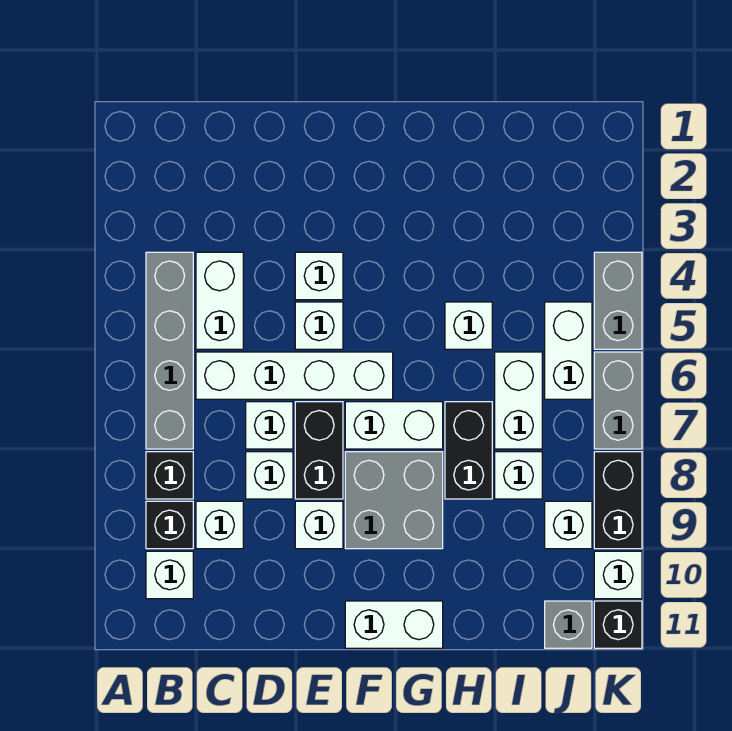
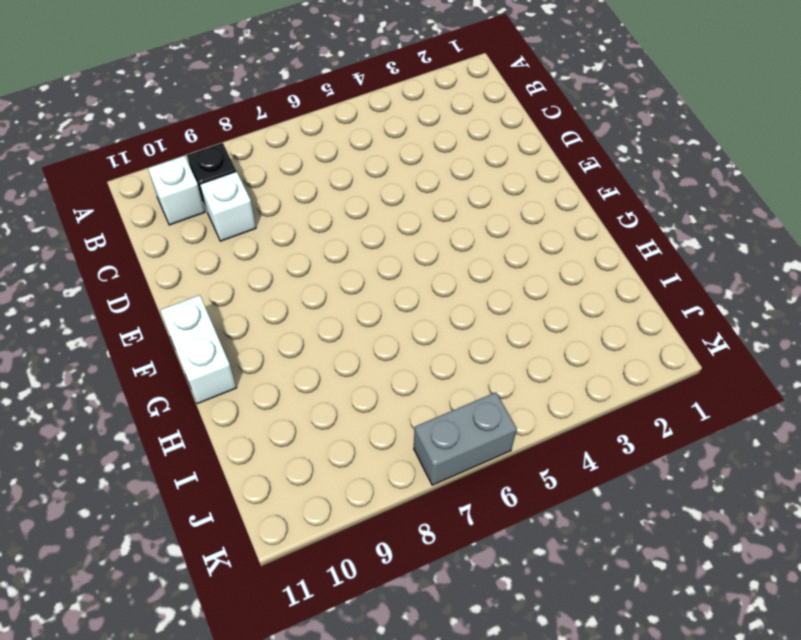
none -> grey 1x4 brick [146,252,193,449]
none -> black 1x1 brick [146,452,193,499]
none -> white 1x2 brick [196,252,243,349]

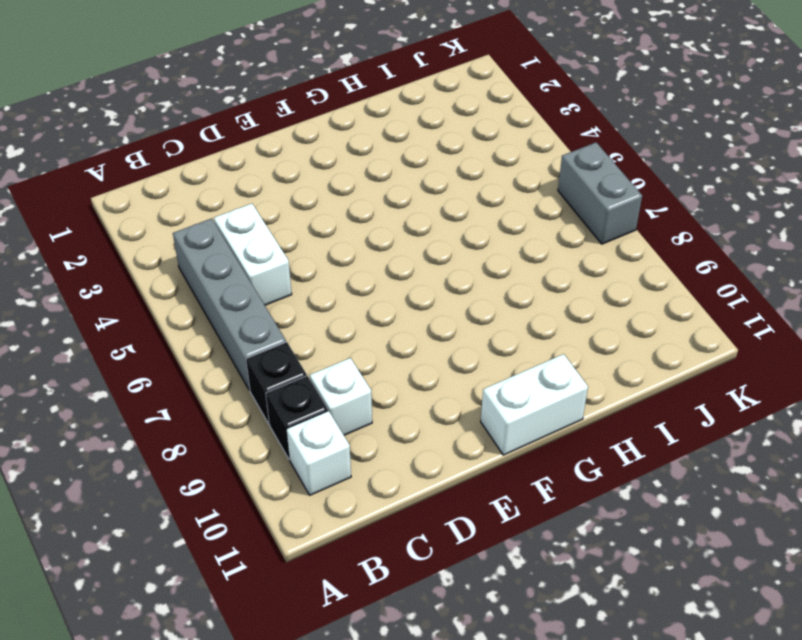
none -> white 1x4 brick [196,352,393,399]
none -> white 1x1 brick [246,402,293,449]
none -> white 1x1 brick [246,452,293,499]

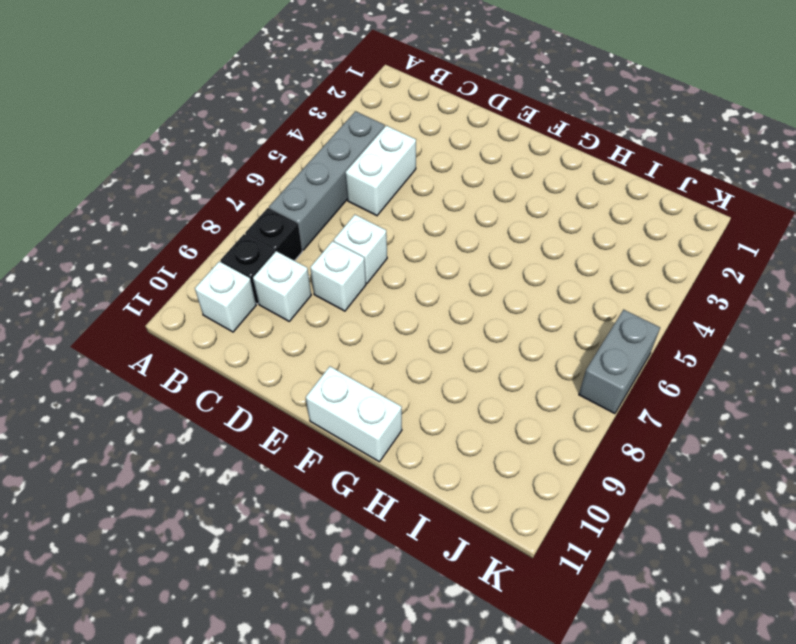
none -> white 1x4 brick [196,352,393,399]
none -> white 1x1 brick [295,252,343,300]
none -> white 1x1 brick [295,302,343,349]

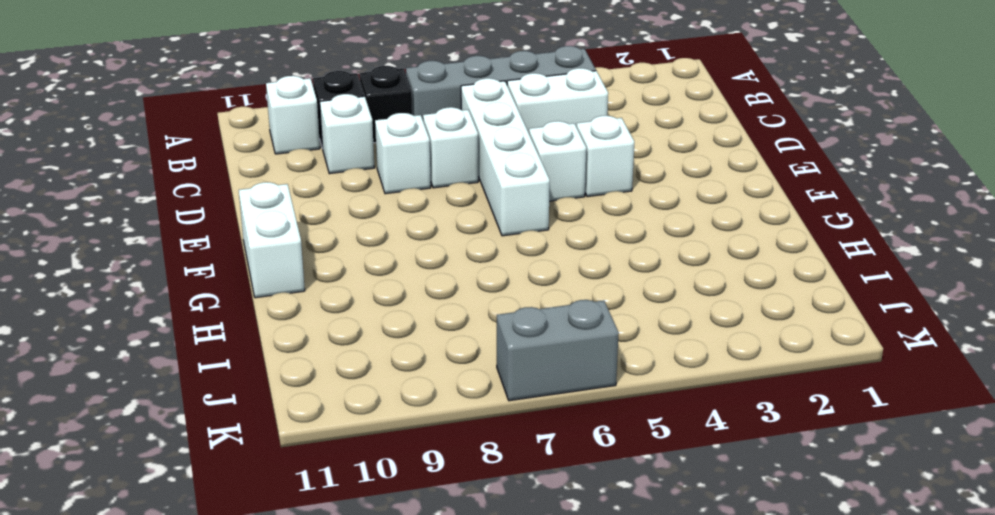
none -> black 1x2 brick [295,402,343,499]
none -> white 1x1 brick [295,501,343,549]
none -> white 1x2 brick [345,402,443,449]

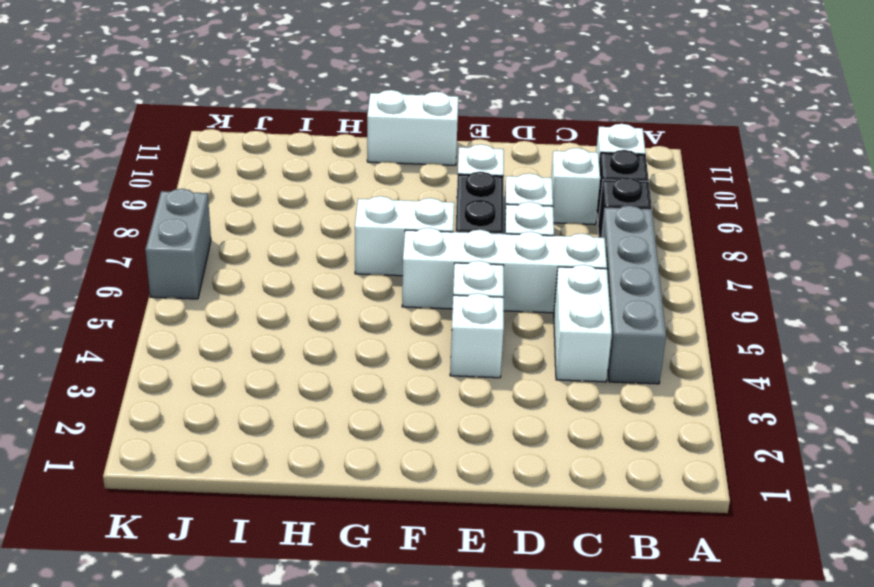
none -> grey 2x2 brick [345,452,443,549]
none -> white 1x1 brick [445,302,492,349]
none -> black 1x2 brick [445,402,492,499]

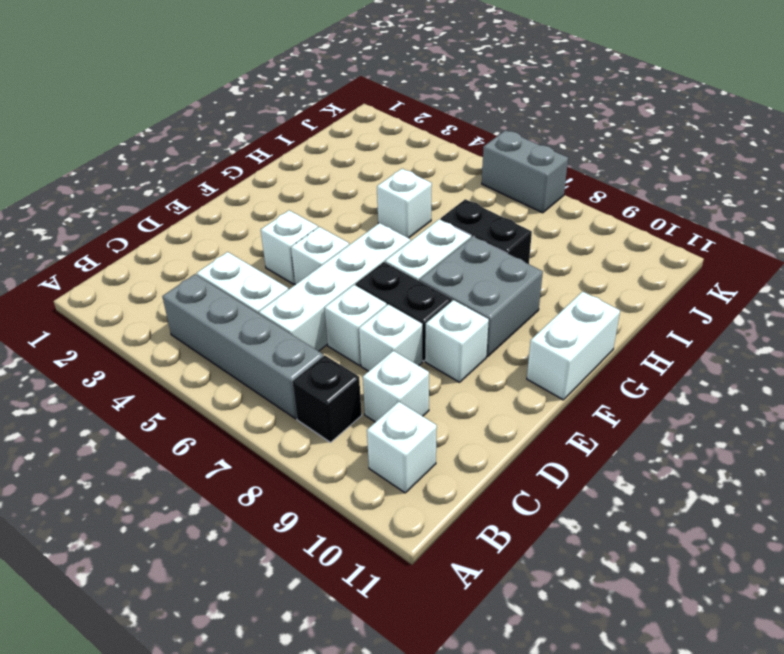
none -> black 1x1 brick [146,501,193,549]
none -> white 1x2 brick [495,352,542,449]
none -> white 1x1 brick [495,452,542,499]

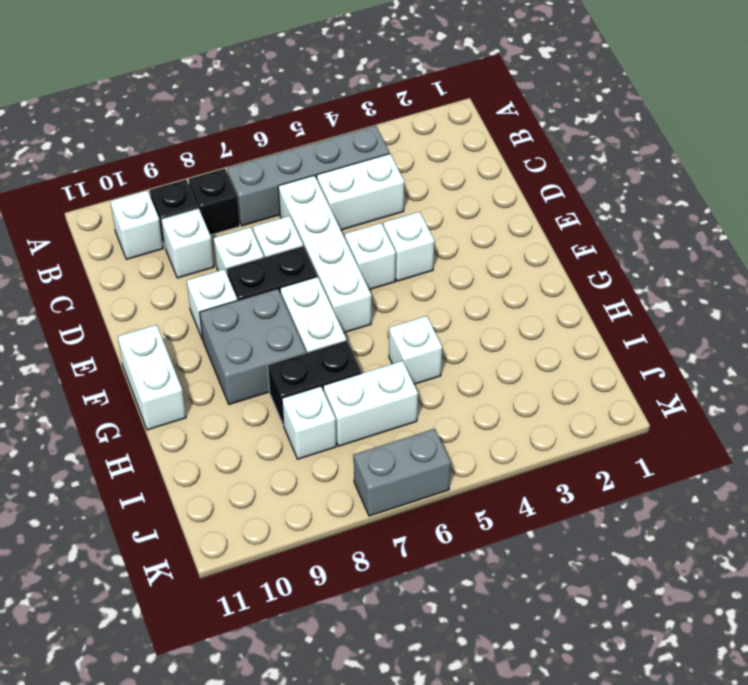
none -> white 1x2 brick [545,302,592,399]
none -> white 1x1 brick [545,501,592,549]
none -> grey 1x1 brick [545,601,592,648]

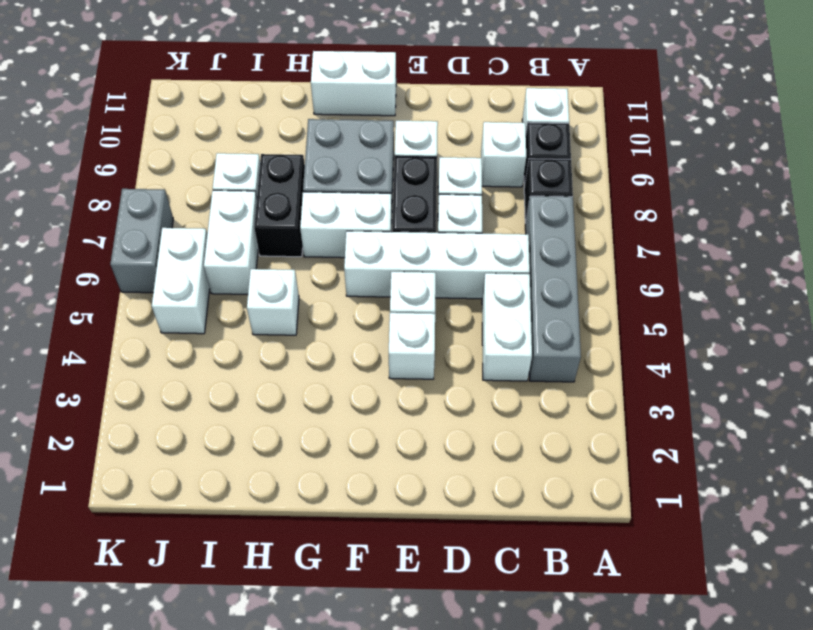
none -> white 1x1 brick [545,501,592,549]
none -> grey 1x1 brick [545,601,592,648]
none -> grey 1x2 brick [594,252,642,349]

